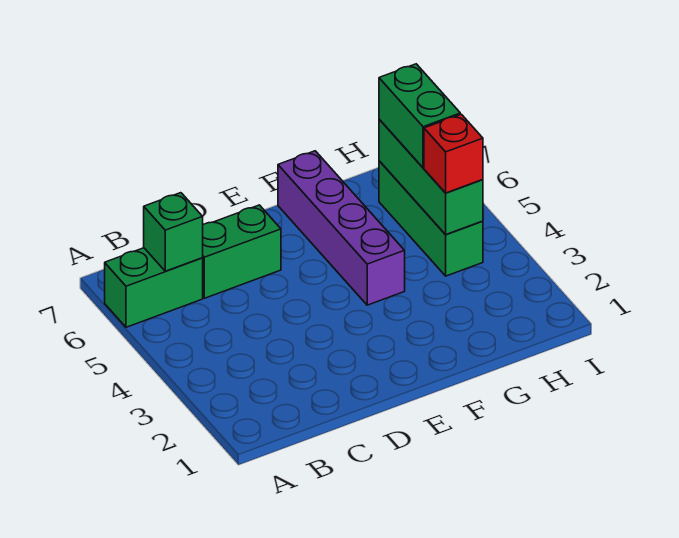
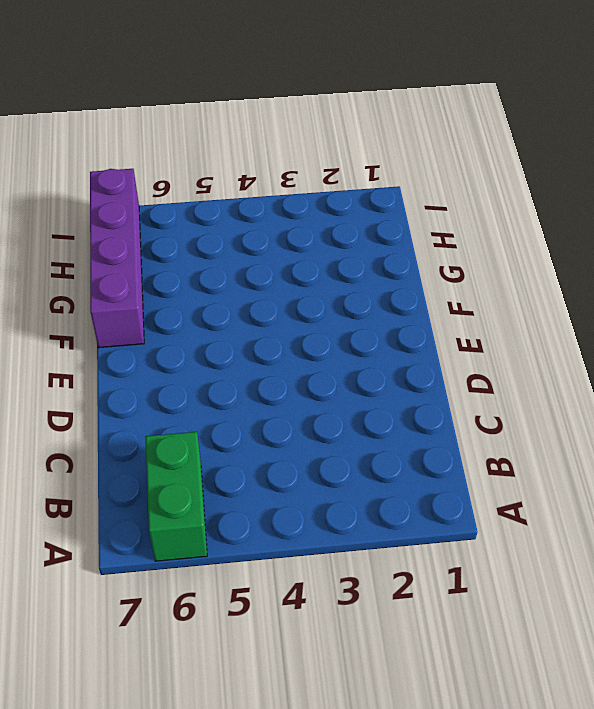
purple 1x4 brick [90,169,144,348] -> purple 1x4 brick turned to [278,151,405,305]
none -> green 1x2 brick [203,205,281,298]
none -> green 1x3 brick [379,161,483,276]

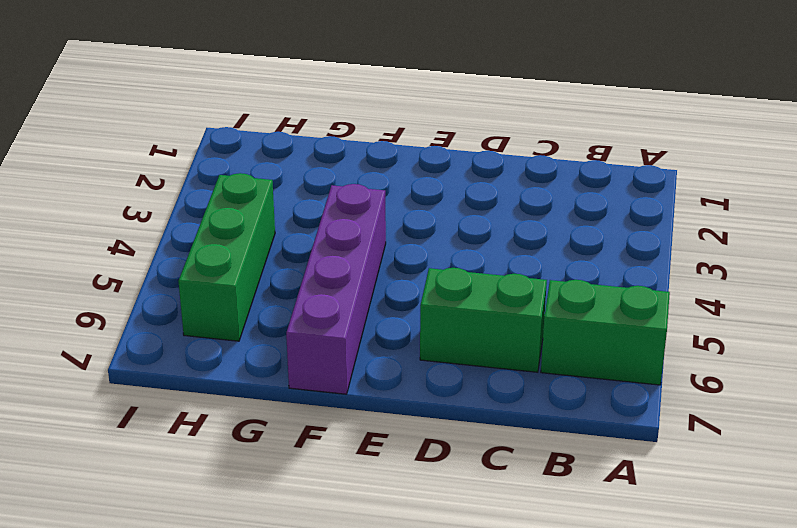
none -> green 1x1 brick [144,193,203,271]
none -> green 1x3 brick [379,119,483,235]

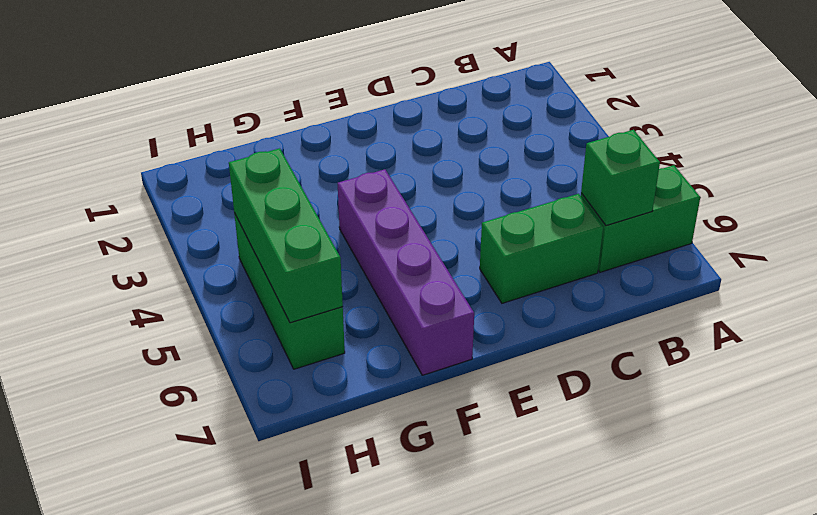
none -> red 1x1 brick [424,114,483,193]
none -> green 1x2 brick [379,64,460,168]

